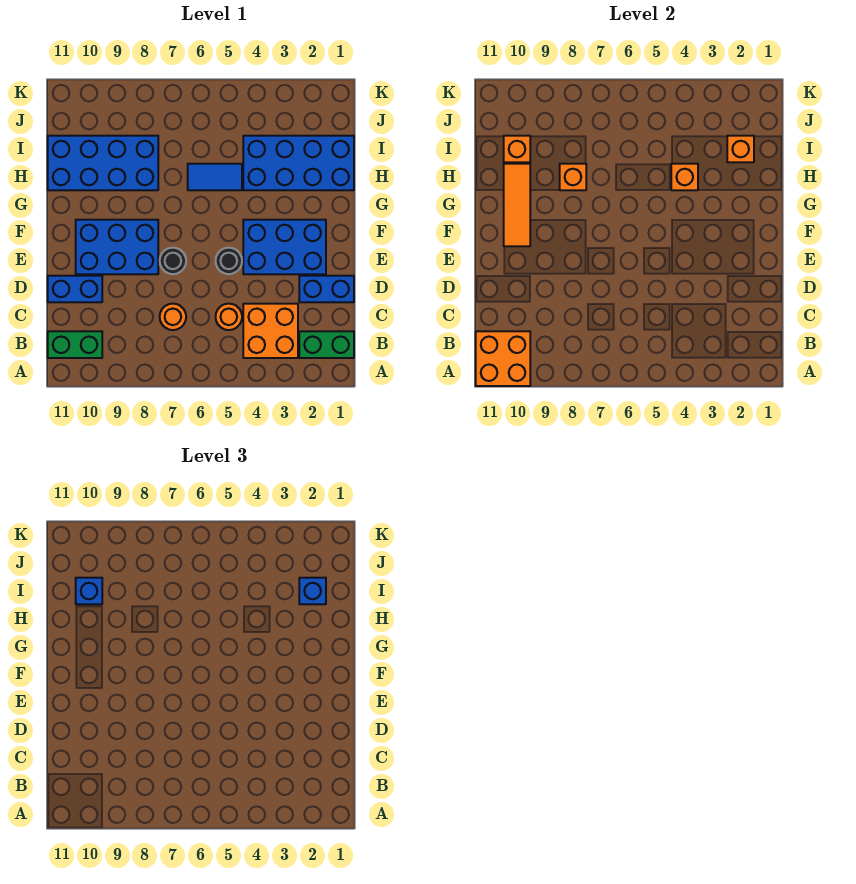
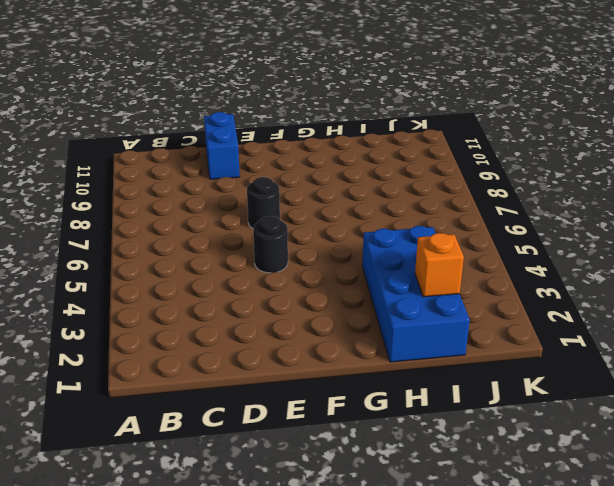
none -> green 1x2 brick [299,331,354,358]
none -> orange 2x2 brick [243,304,298,358]
none -> green 1x2 brick [48,331,102,358]

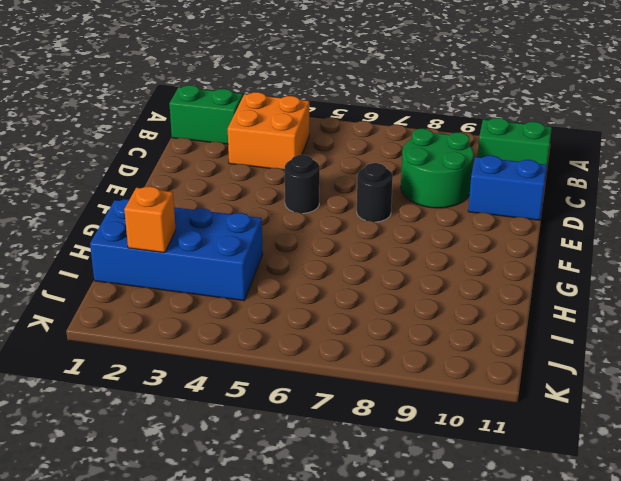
green 2x2 round brick [401,129,474,208] -> none
none -> orange 1x1 round brick [216,304,242,330]
none -> orange 1x1 round brick [160,304,186,330]
none -> blue 1x2 brick [299,276,354,302]

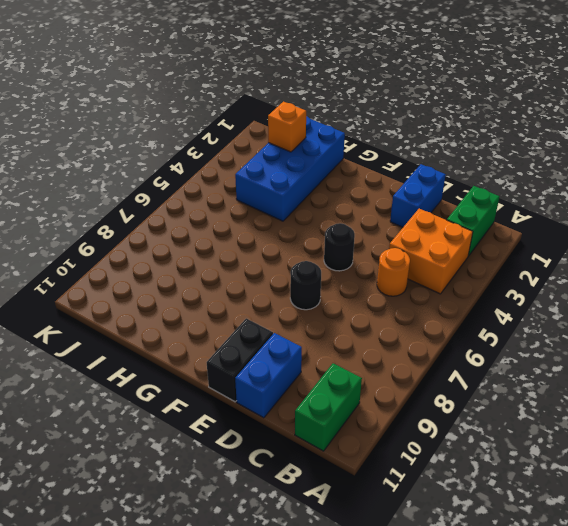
black 1x2 brick [207,318,273,402] -> blue 2x3 brick [76,220,158,274]
none -> orange 1x1 round brick [160,304,186,330]
none -> blue 2x3 brick [243,220,326,274]
none -> blue 1x2 tile [188,164,242,190]

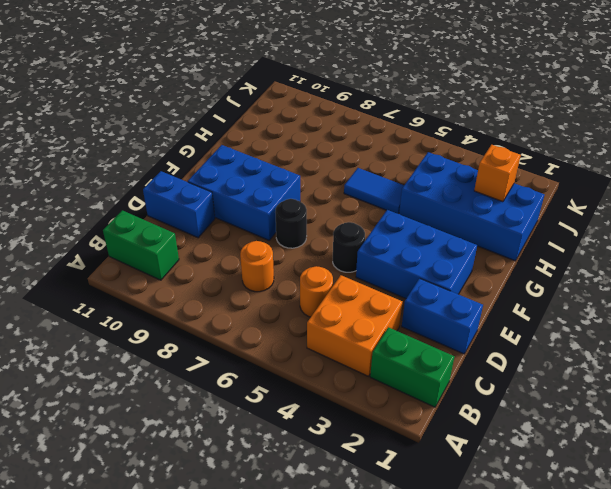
none -> blue 2x4 brick [48,136,158,190]
none -> orange 2x2 brick [476,331,530,386]
none -> orange 1x3 tile [504,164,530,246]

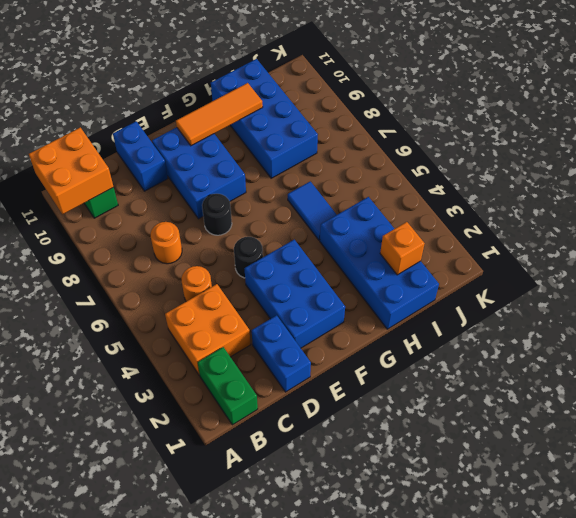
none -> orange 1x1 brick [671,164,698,190]
none -> orange 1x1 brick [560,164,586,190]
none -> orange 1x1 brick [504,136,530,162]

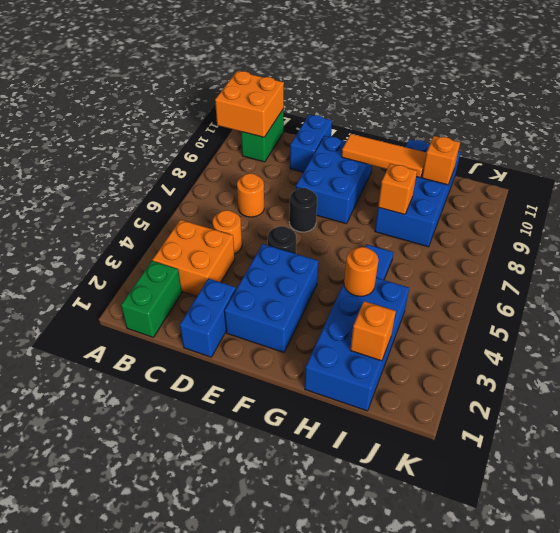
orange 1x1 round brick [344,247,378,296] -> orange 1x1 brick [671,164,698,190]
none -> blue 1x1 brick [299,578,326,604]
none -> blue 1x1 brick [76,578,102,604]

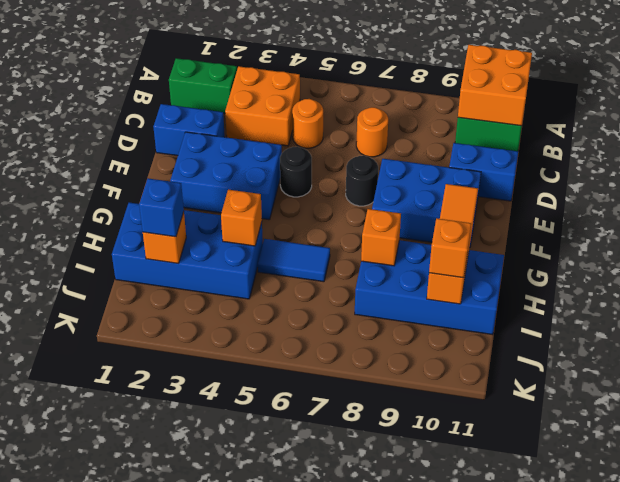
orange 1x1 brick [429,218,471,278] -> blue 1x1 brick [76,578,102,604]

